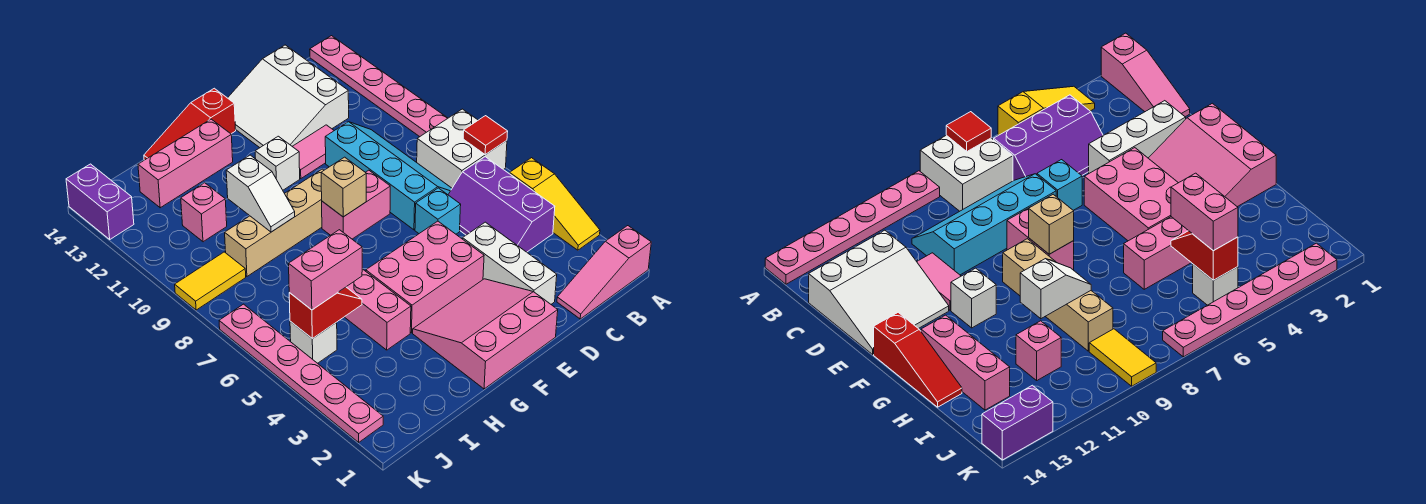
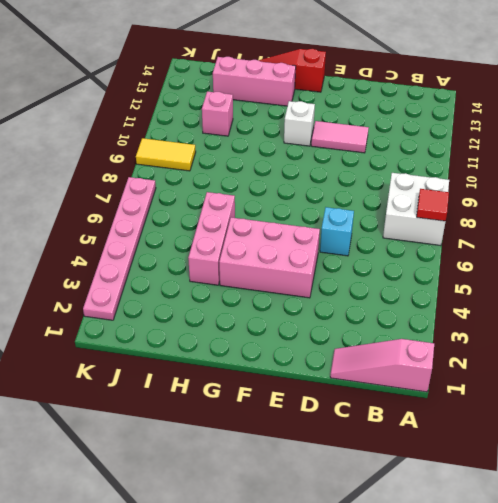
none -> yellow 1x3 slope [510,158,600,250]
none -> pink 1x6 plate [310,36,448,137]
none -> purple 2x3 slope [448,157,555,252]

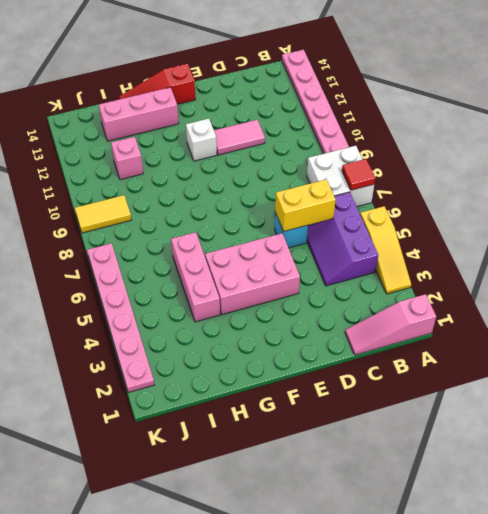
yellow 1x2 brick [275,179,336,232] -> none
none -> cyan 2x4 slope [325,122,452,230]
none -> white 3x3 slope [228,45,349,148]
none -> white 1x3 brick [463,222,557,304]

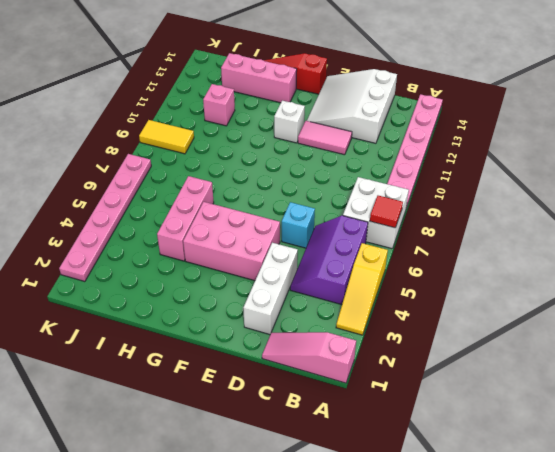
none -> cyan 2x4 slope [325,122,452,230]
none -> pink 3x3 slope [413,279,558,389]
none -> pink 1x2 brick [322,170,390,239]

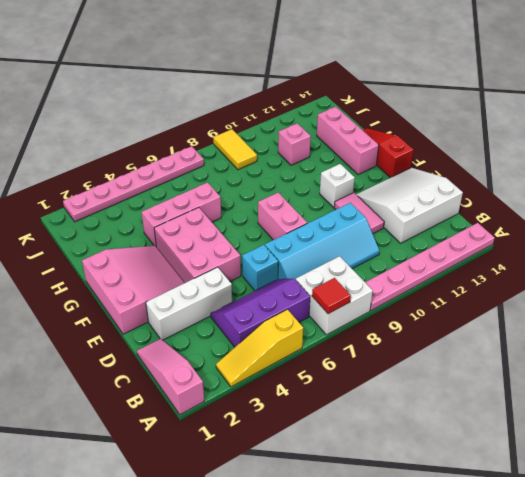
none -> tan 1x4 brick [225,169,324,276]
none -> white 1x1 brick [290,321,337,363]
none -> purple 1x2 brick [66,164,134,239]

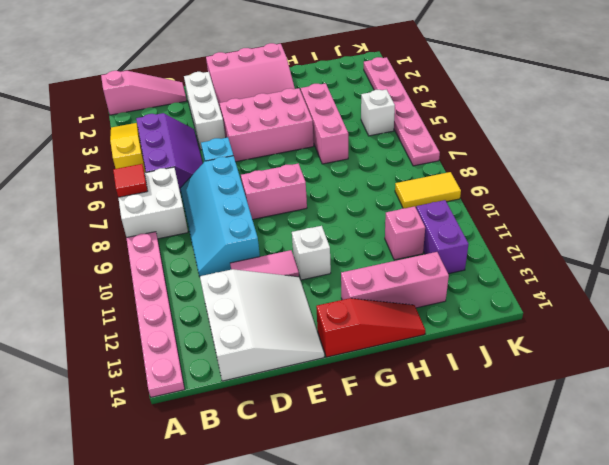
purple 1x2 brick [416,200,469,274] -> purple 1x2 brick moved to [66,164,134,239]
none -> tan 1x4 brick [225,169,324,276]
none -> tan 1x1 brick [321,157,367,217]
none -> white 1x2 slope [226,155,295,232]

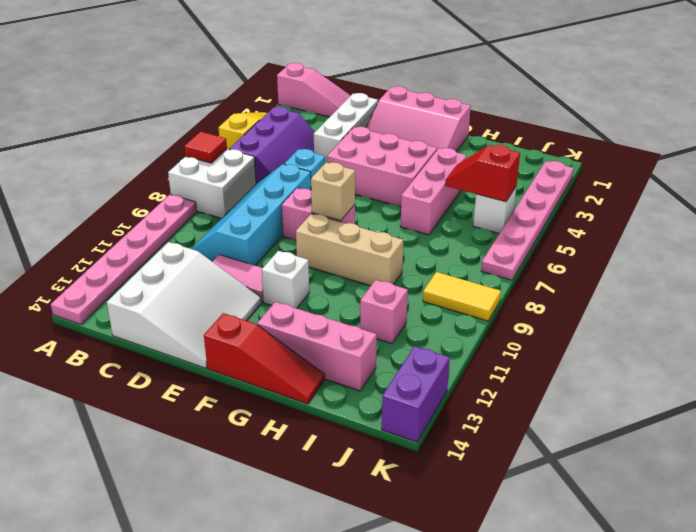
tan 1x3 brick [296,214,403,286] -> tan 1x4 brick [225,169,324,276]
none -> white 1x2 slope [226,155,295,232]
none -> pink 1x2 brick [289,230,362,310]

